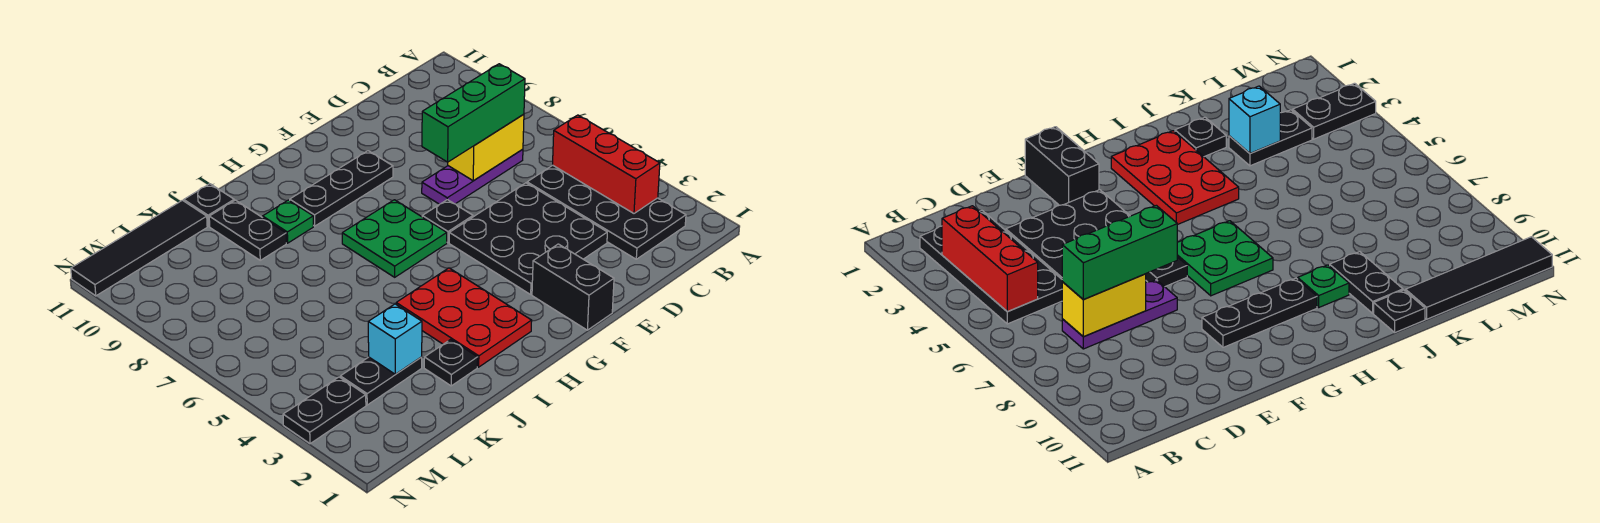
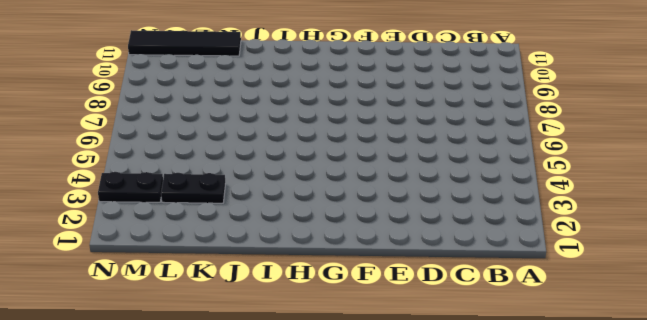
none -> black 2x4 plate [527,165,686,259]
none -> purple 1x3 plate [422,149,523,204]
none -> black 3x3 plate [449,183,607,294]

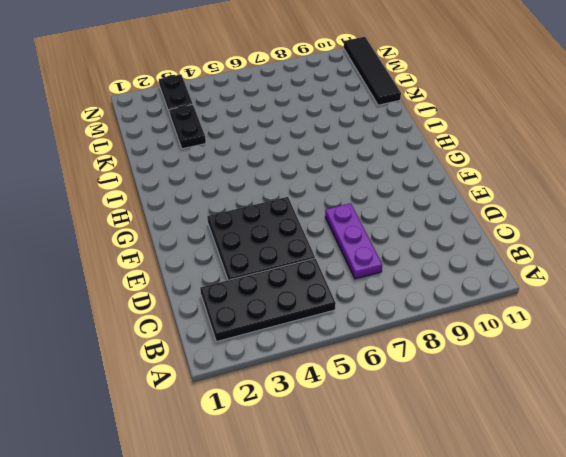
none -> black 1x2 brick [532,244,614,330]
none -> black 1x1 plate [422,200,473,243]
none -> black 1x3 plate [290,151,393,226]

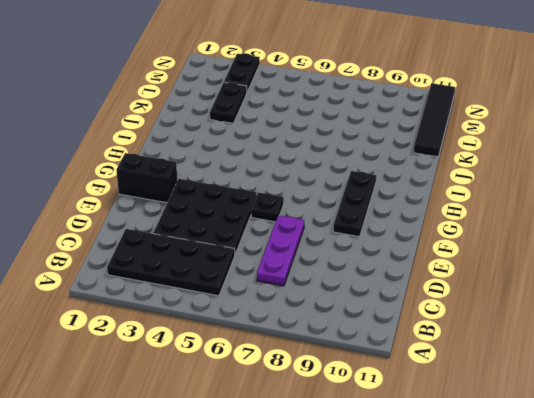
none -> green 2x2 plate [342,200,447,277]
none -> red 2x3 plate [396,268,532,367]
none -> green 1x1 plate [263,200,313,243]

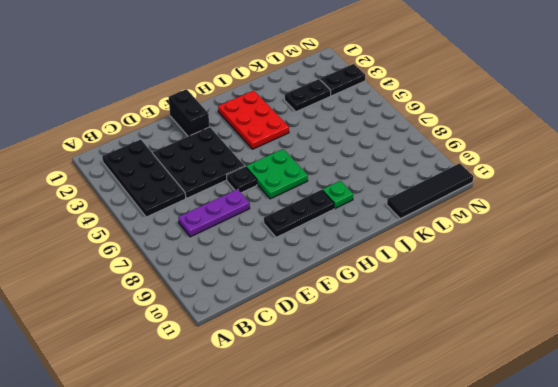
none -> black 1x1 plate [424,340,478,386]
none -> black 1x2 plate [209,200,286,260]
none -> black 1x1 plate [184,184,234,226]

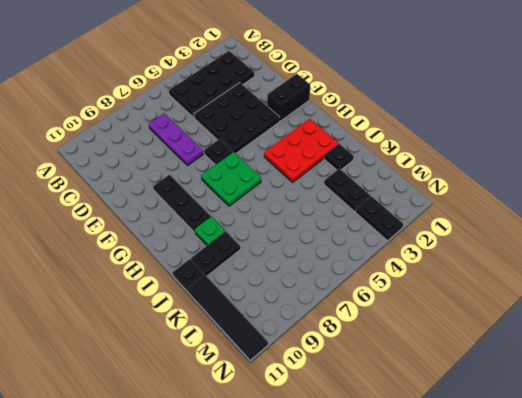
none -> red 1x3 brick [553,115,660,213]
none -> yellow 1x2 brick [448,114,524,181]
none -> cyan 1x1 brick [368,304,422,374]

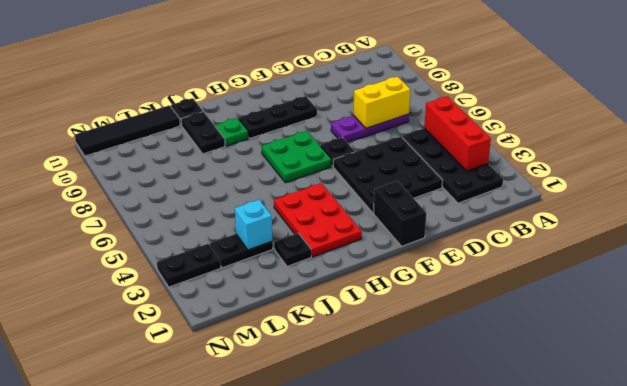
none -> green 1x3 brick [422,64,525,162]

